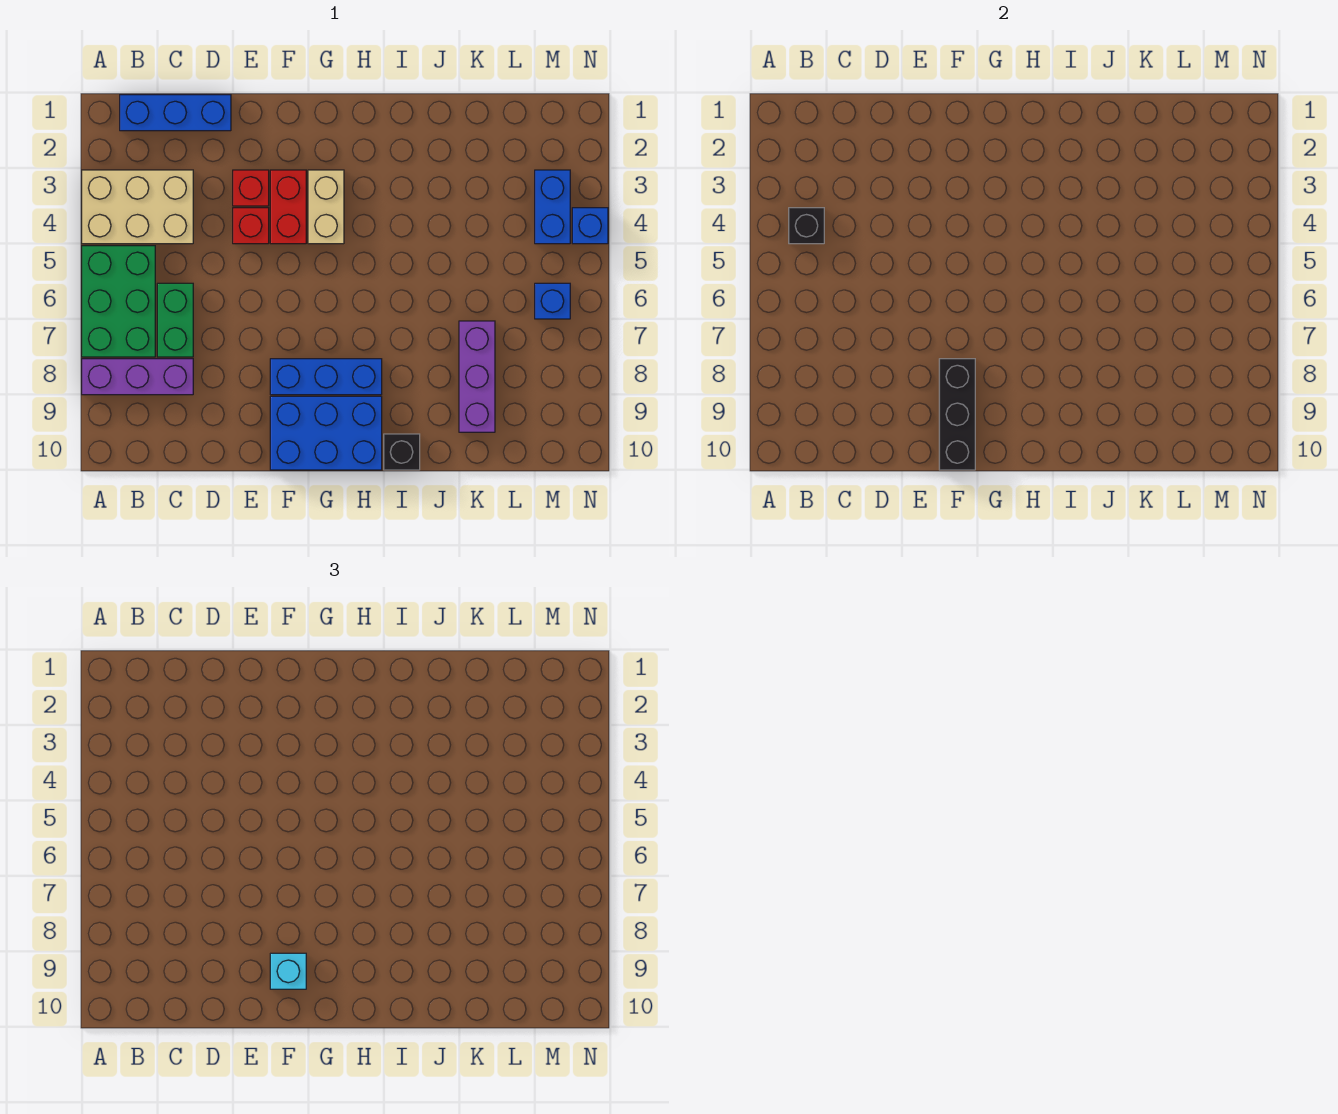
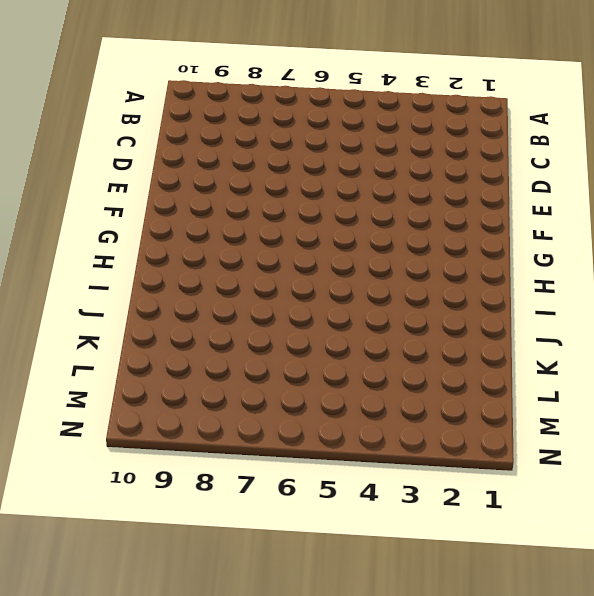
none -> tan 2x3 brick [82,170,193,244]
none -> green 2x3 brick [82,246,155,357]
none -> purple 1x3 brick [82,359,193,395]

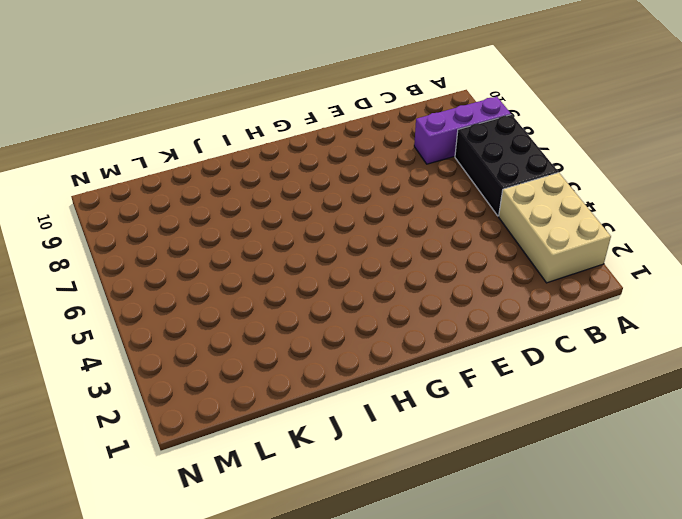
tan 2x3 brick [499,173,611,283] -> tan 2x3 brick turned to [82,170,193,244]
black 2x3 brick [455,115,558,216] -> green 2x3 brick [82,246,155,357]
none -> blue 1x3 brick [120,95,231,131]
none -> green 1x2 brick [157,283,193,357]
none -> red 1x1 brick [233,170,269,206]

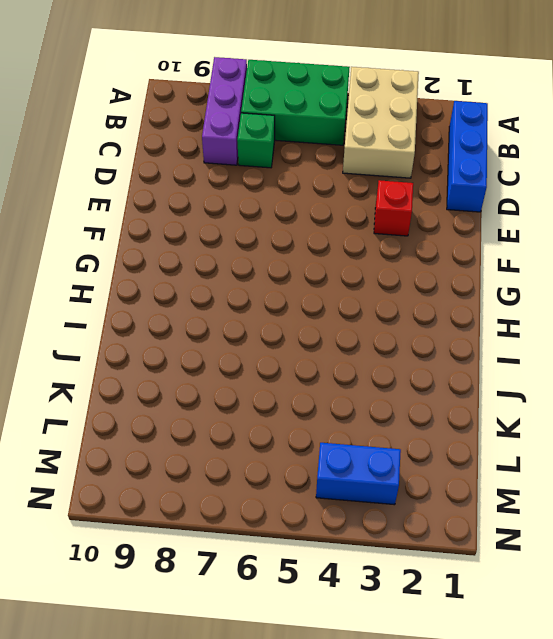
green 1x1 brick [237,113,275,168] -> green 1x2 brick [157,283,193,357]
none -> red 1x1 brick [233,208,269,244]
none -> red 1x2 brick [270,170,306,244]
none -> blue 1x3 brick [270,359,382,395]

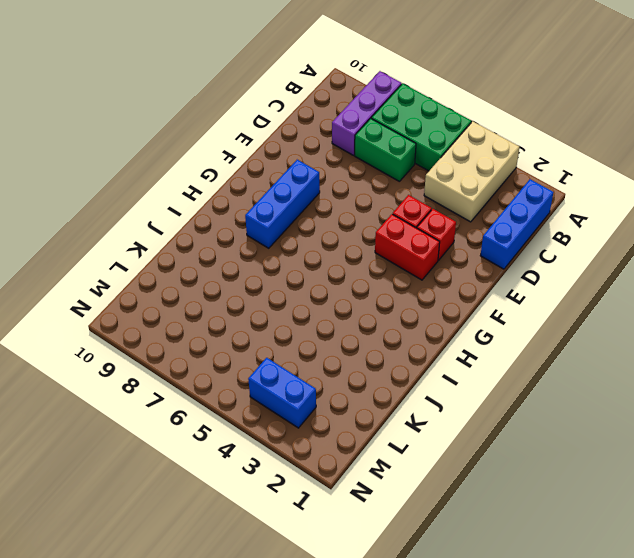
none -> blue 2x3 brick [270,396,382,470]
none -> tan 1x2 brick [308,170,344,244]
none -> black 1x1 brick [384,434,420,470]

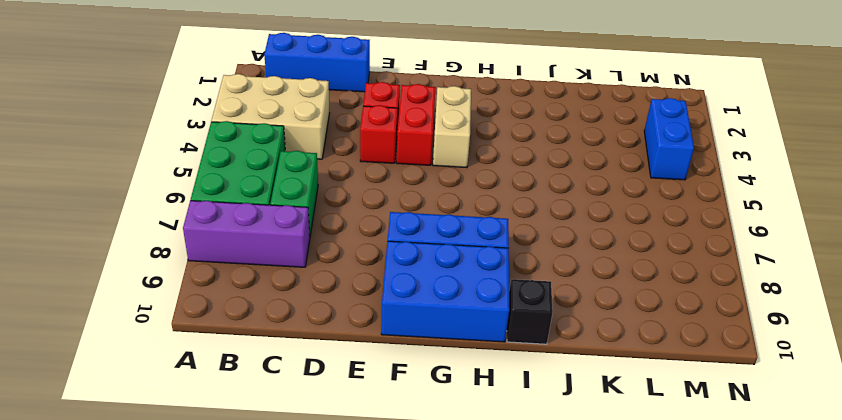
none -> purple 1x3 brick [459,321,495,432]
none -> blue 1x1 brick [535,283,570,319]
none -> blue 1x1 brick [572,208,608,244]

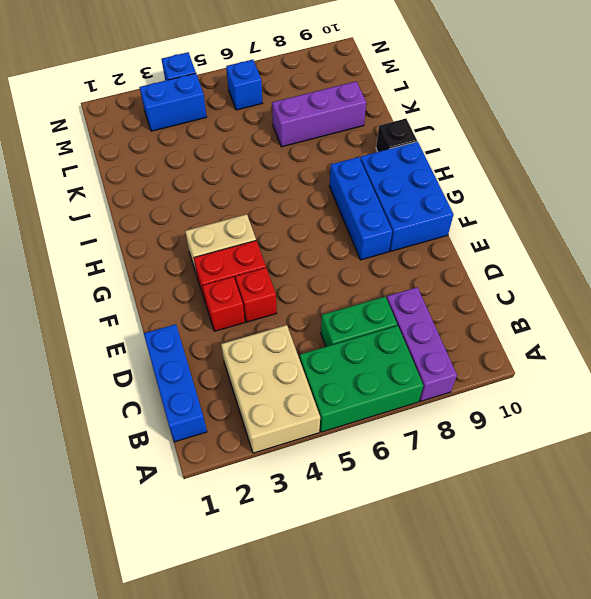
none -> black 1x1 brick [789,208,824,244]
none -> black 1x3 brick [939,359,975,470]
none -> cyan 1x1 brick [270,953,306,989]

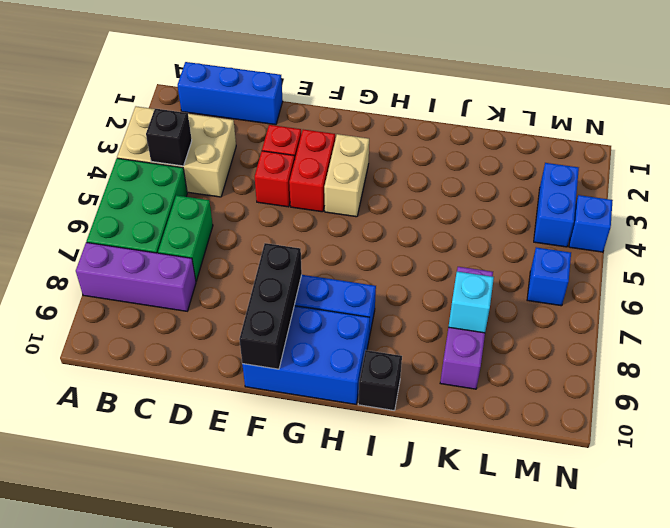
cyan 1x1 brick [449,272,494,333] -> cyan 1x1 brick moved to [270,953,306,989]

